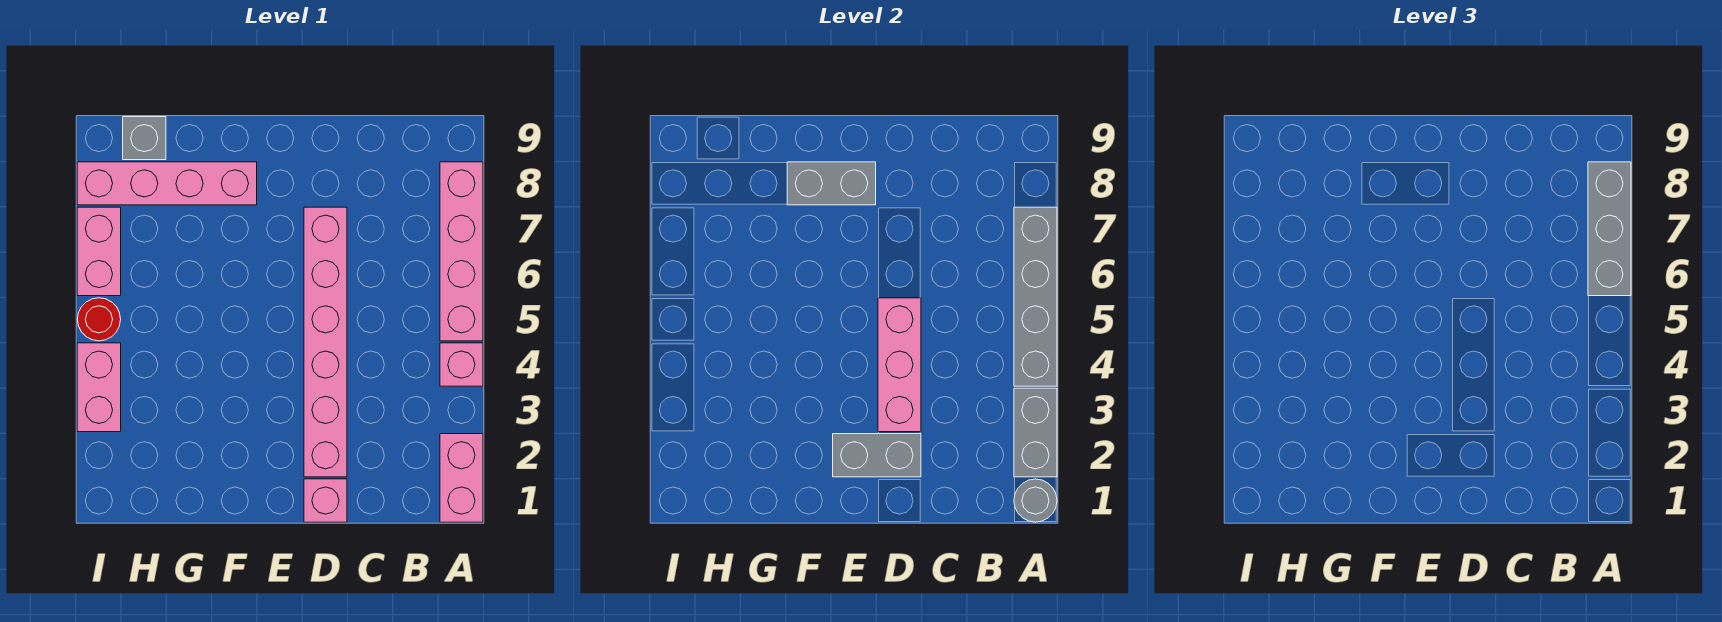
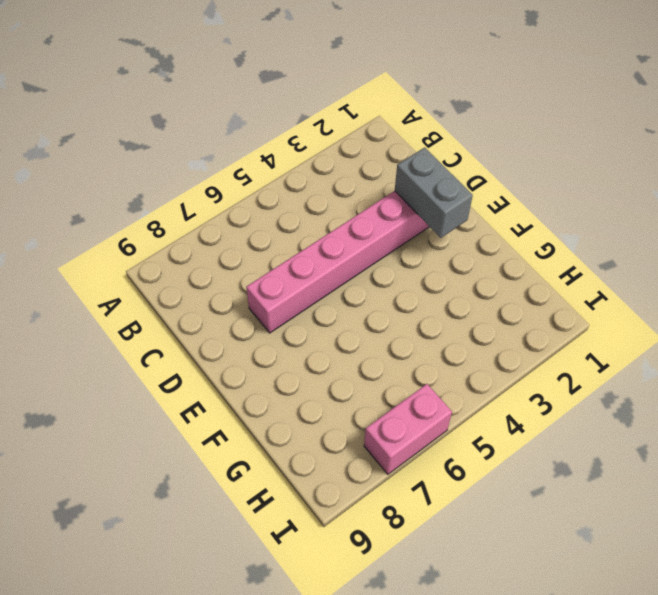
none -> pink 1x2 brick [440,434,483,522]
none -> pink 1x1 brick [440,343,483,386]
none -> pink 1x4 brick [440,162,483,341]

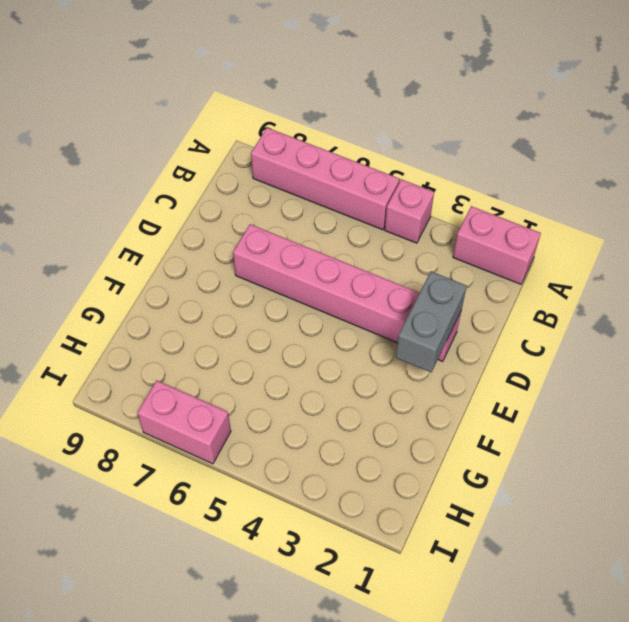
none -> pink 1x1 brick [304,479,347,522]
none -> pink 1x4 brick [77,162,257,205]
none -> grey 1x1 brick [123,117,166,160]

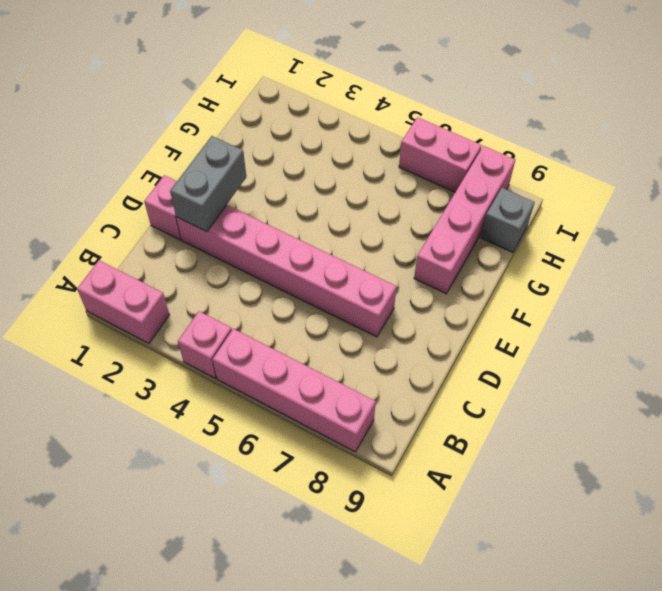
none -> pink 1x2 brick [77,343,121,432]
none -> red 1x1 round brick [77,298,121,341]
none -> grey 1x1 round brick [1014,479,1057,522]

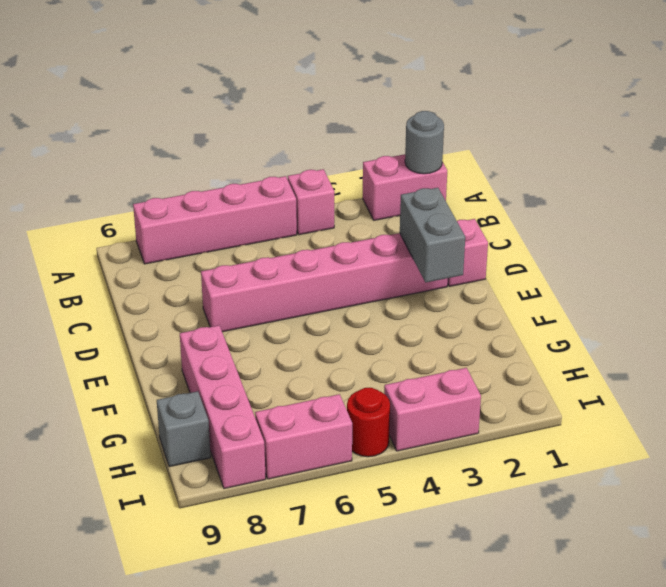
none -> grey 1x2 brick [1014,388,1057,477]
none -> grey 1x4 brick [1014,207,1057,386]
none -> pink 1x3 brick [878,298,921,432]

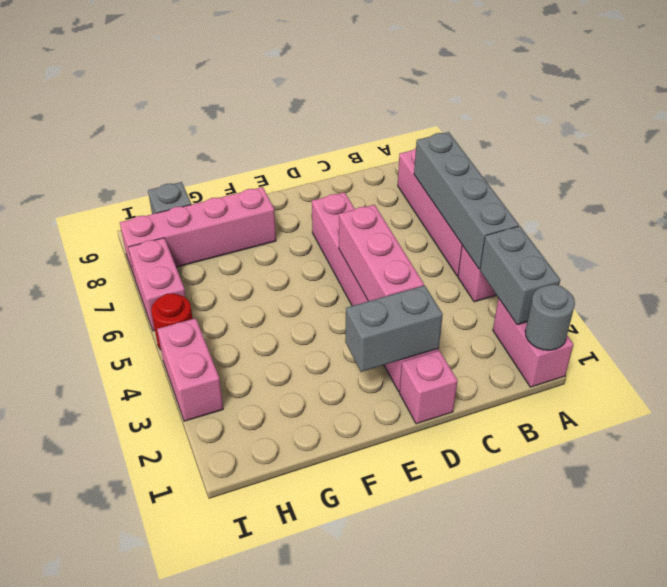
none -> grey 1x2 brick [787,162,876,205]
none -> grey 1x3 brick [1588,162,1631,296]

